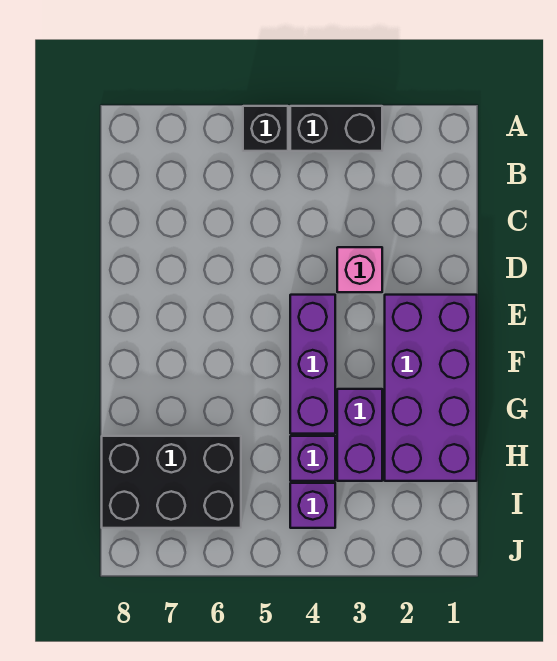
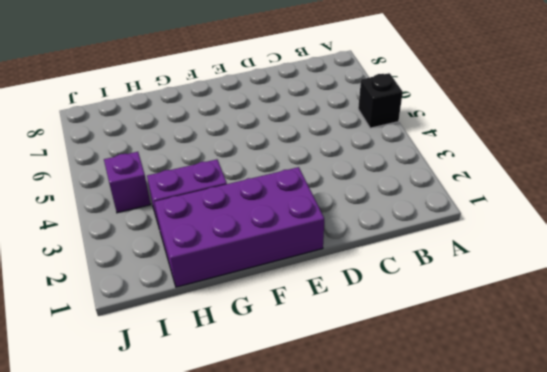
none -> black 1x2 brick [290,106,382,151]
none -> pink 1x1 brick [337,247,382,292]

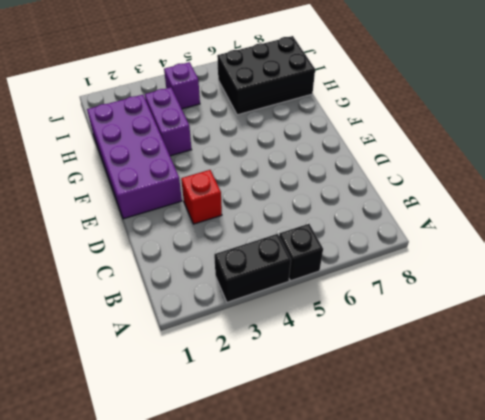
red 1x1 brick [181,170,222,224] -> pink 1x1 brick [337,247,382,292]
none -> purple 1x3 brick [290,295,335,434]
none -> purple 1x1 brick [290,436,335,481]

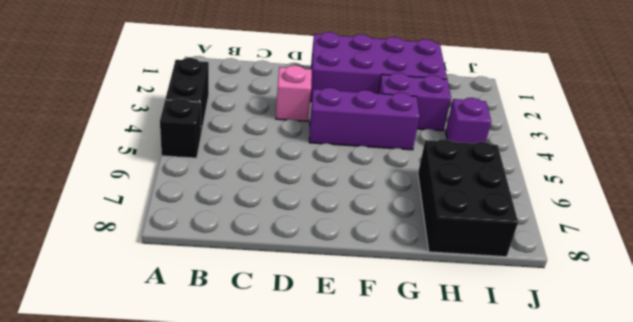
none -> purple 1x1 brick [290,436,335,481]

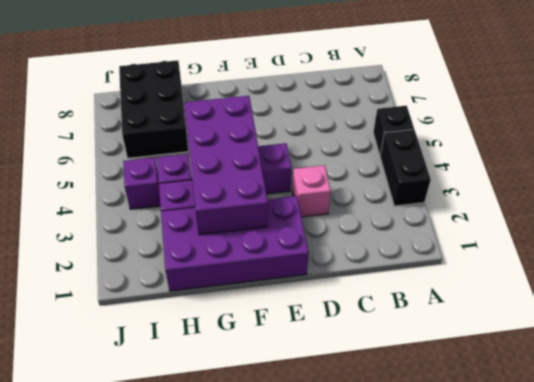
purple 2x4 brick [184,96,268,235] -> none

